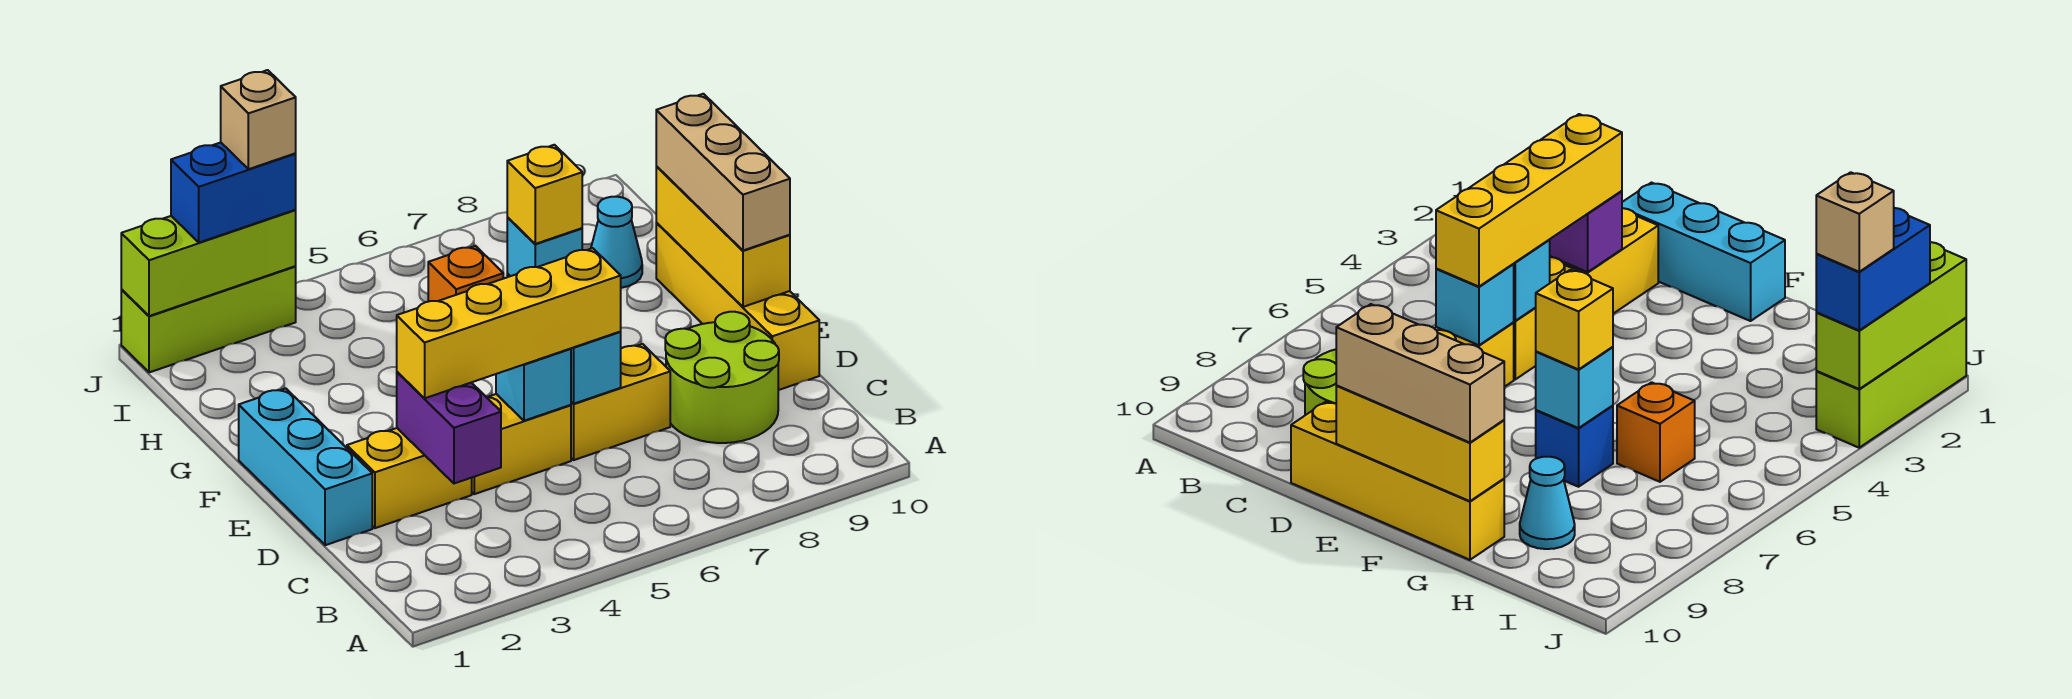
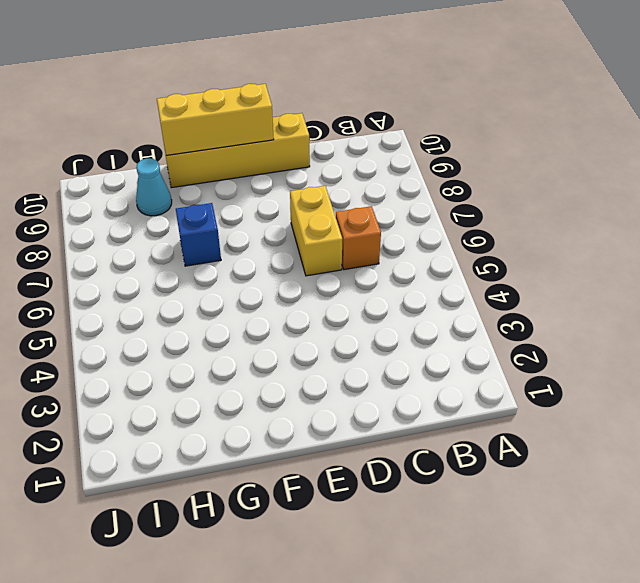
orange 1x1 brick [336,206,381,270] -> orange 1x1 brick moved to [428,246,503,302]
none -> lime 2x2 round brick [665,312,779,443]
none -> cyan 1x3 brick [239,388,372,545]
none -> yellow 1x2 brick [347,428,472,528]

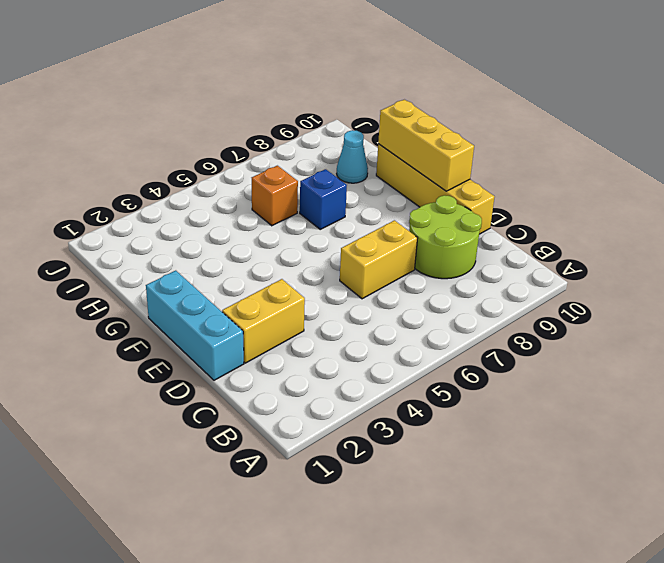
none -> yellow 1x2 brick [472,394,571,494]
none -> lime 1x3 brick [121,266,296,372]
none -> purple 1x2 brick [397,372,501,484]

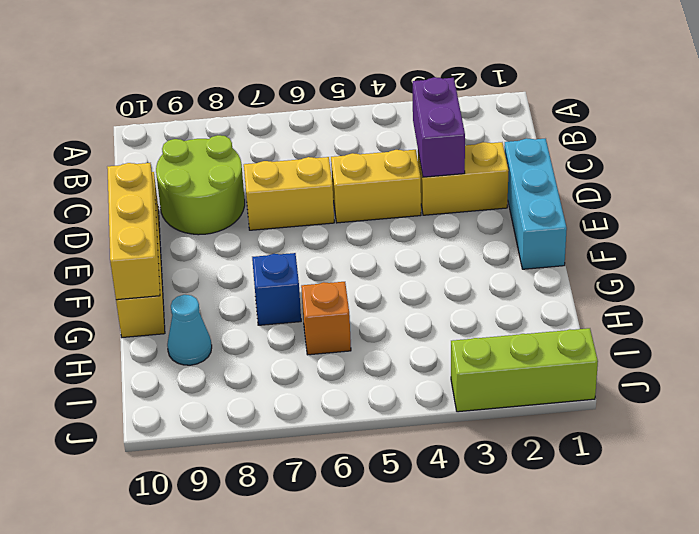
none -> cyan 1x1 brick [496,349,571,421]
none -> cyan 1x1 brick [571,332,621,404]
none -> cyan 1x1 brick [507,218,582,276]

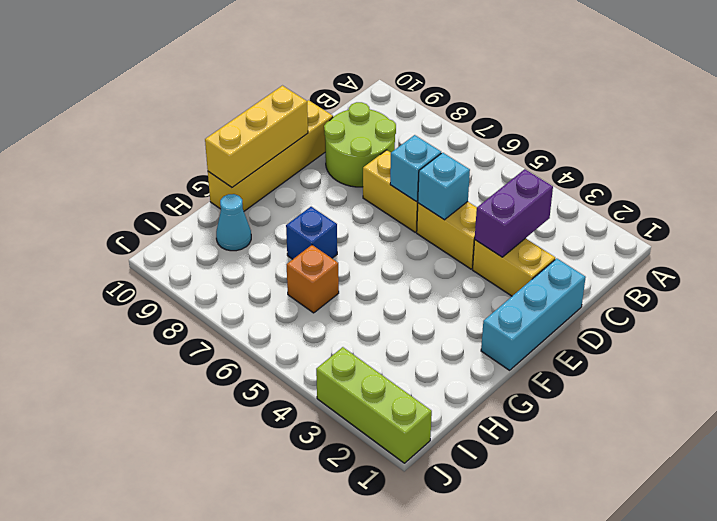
none -> cyan 1x1 brick [507,218,582,276]
none -> lime 1x3 brick [121,210,296,316]
none -> yellow 1x4 brick [397,248,621,398]

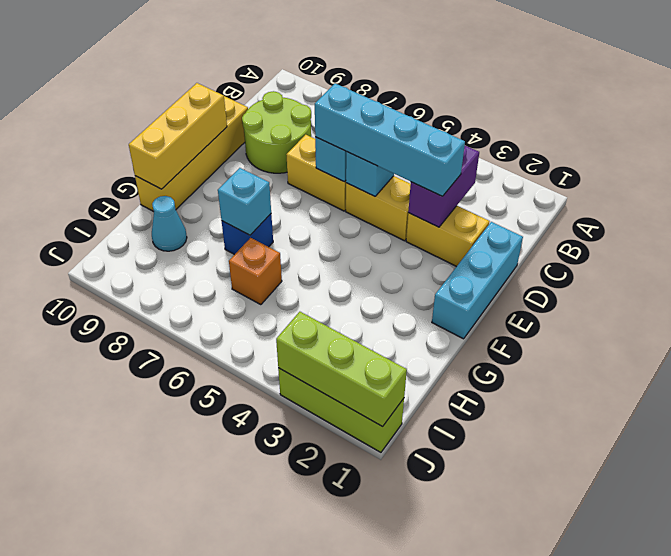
cyan 1x4 brick [315,83,465,196] -> yellow 1x4 brick [397,248,621,398]
none -> tan 1x3 brick [656,94,790,250]
none -> yellow 1x1 brick [507,145,582,244]
none -> blue 1x2 brick [171,143,296,243]

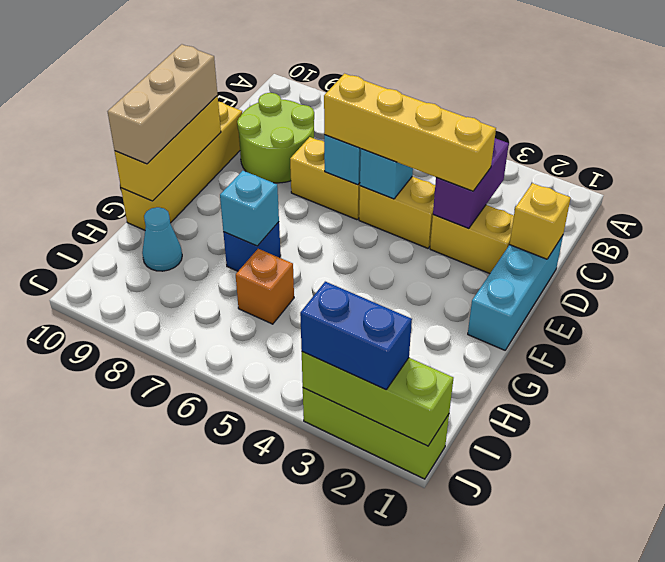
yellow 1x1 brick [509,183,571,259] -> yellow 1x1 brick moved to [507,145,582,244]
none -> tan 1x1 brick [221,70,296,169]

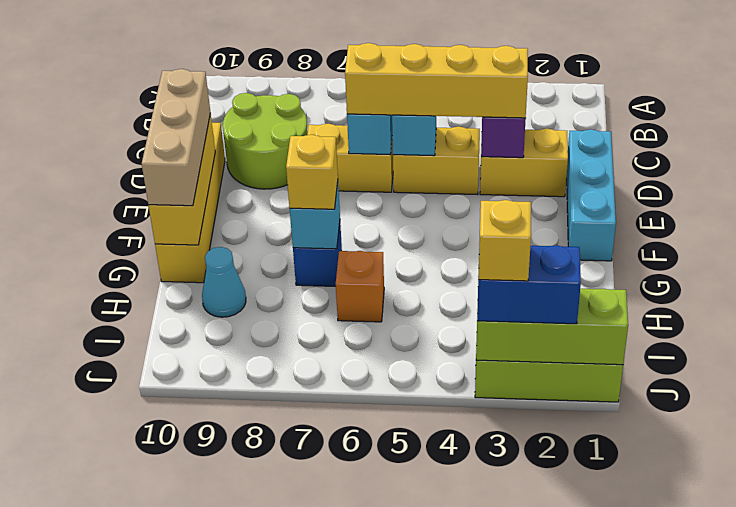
yellow 1x1 brick [479,200,531,281] -> tan 1x1 brick [221,70,296,169]

